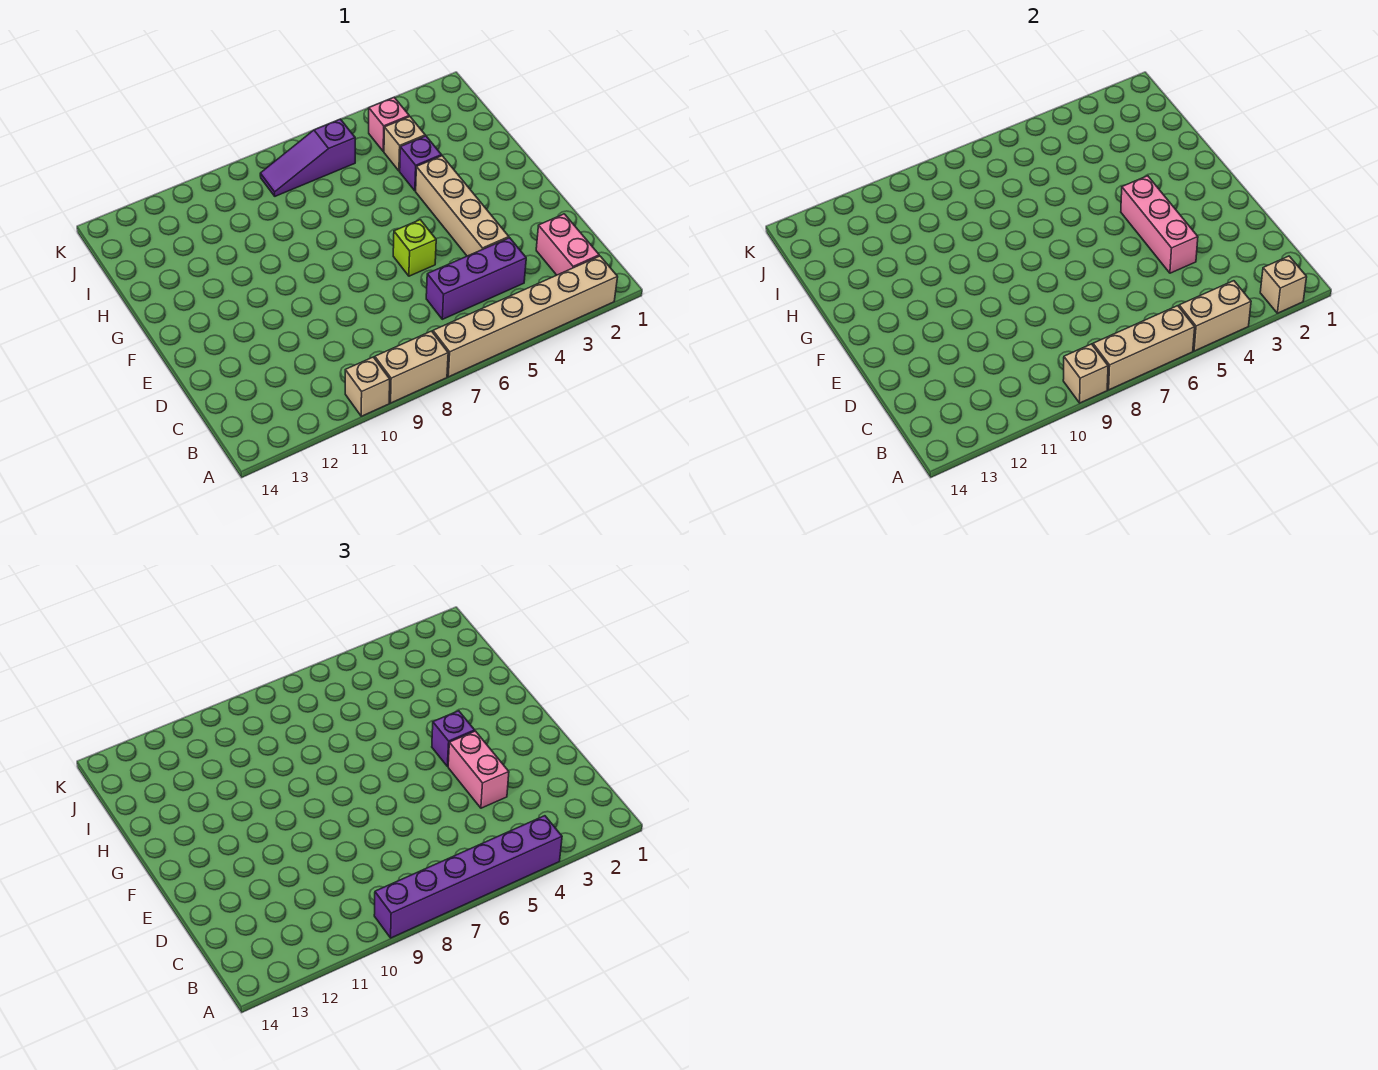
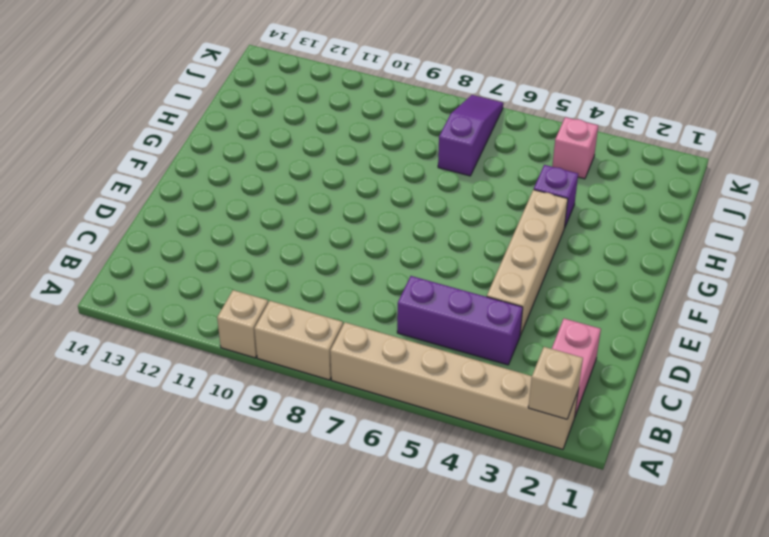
purple 1x3 slope [438,95,503,176] -> purple 1x3 slope turned to [260,119,355,196]
none -> lime 1x1 brick [393,220,436,276]
none -> tan 1x1 brick [384,117,425,171]
none -> tan 1x2 brick [1179,281,1251,351]

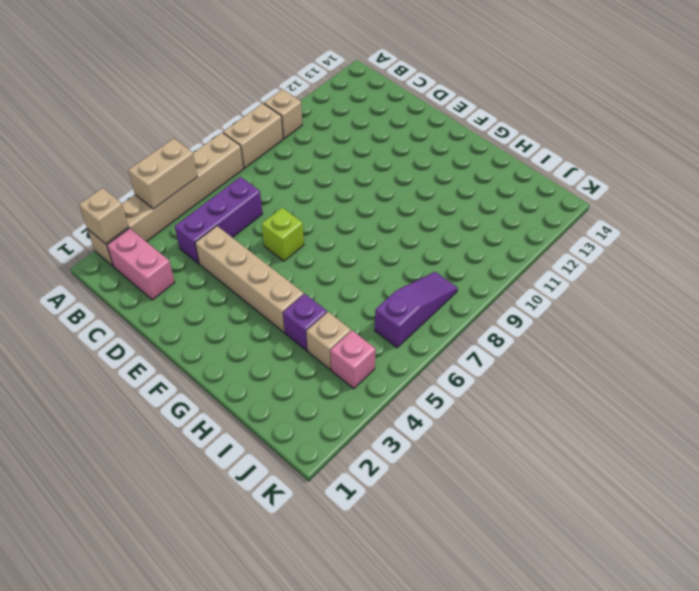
none -> tan 1x3 brick [1093,306,1195,390]
none -> tan 1x1 brick [1063,344,1108,403]
none -> pink 1x3 brick [1121,176,1198,273]

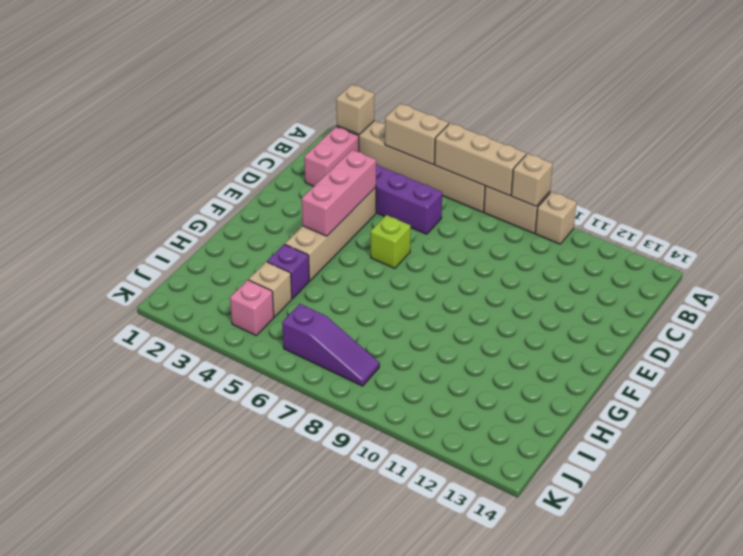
none -> purple 1x6 brick [374,816,562,938]
none -> pink 1x2 brick [448,731,509,808]
none -> purple 1x1 brick [432,711,475,767]

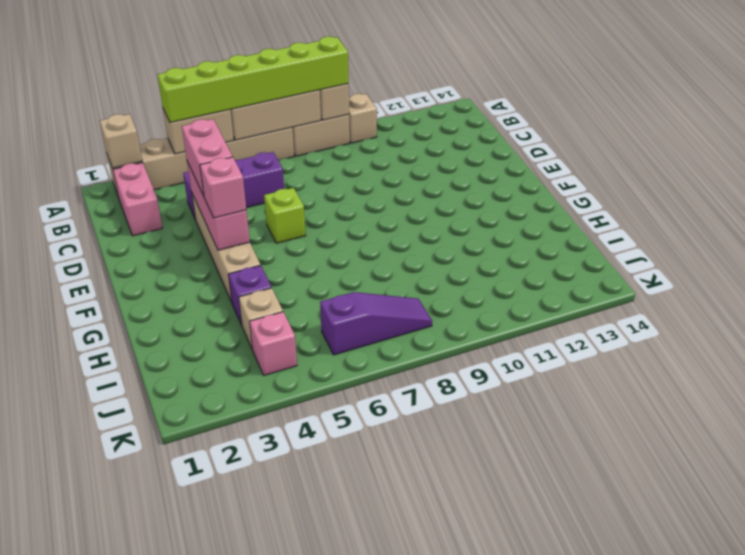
lime 1x6 brick [158,37,349,123] -> purple 1x6 brick [374,816,562,938]
pink 1x1 brick [200,157,246,218] -> purple 1x1 brick [432,711,475,767]

